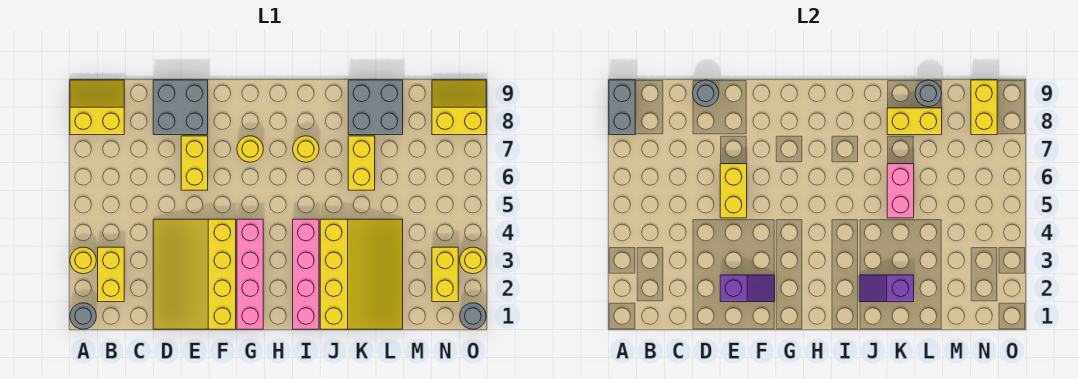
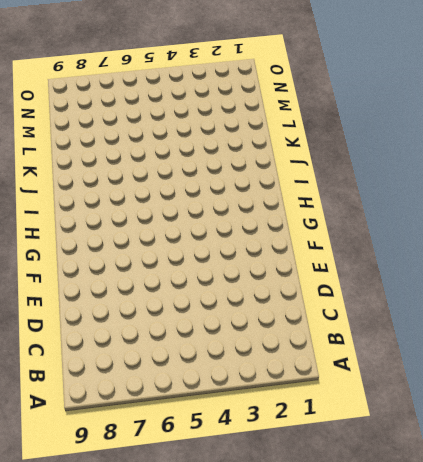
none -> grey 1x1 round brick [70,303,96,329]
none -> yellow 1x1 round brick [70,247,96,274]
none -> yellow 2x2 slope [70,80,124,135]

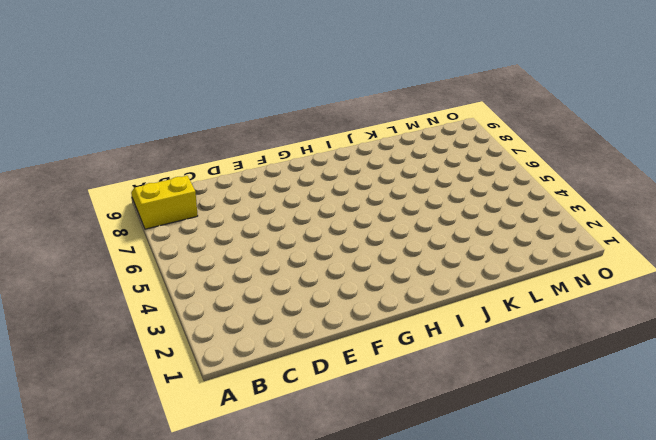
none -> grey 1x1 round brick [70,303,96,329]
none -> yellow 1x1 round brick [70,247,96,274]
none -> yellow 1x2 brick [98,247,124,302]

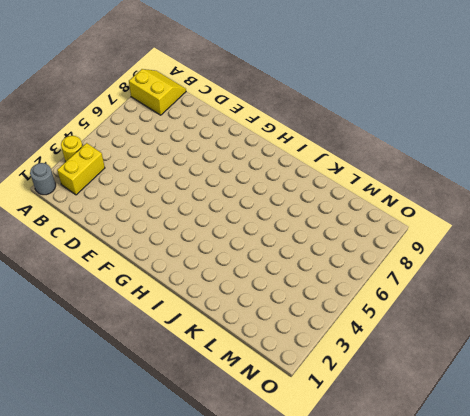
none -> yellow 3x4 slope [153,219,236,329]
none -> grey 2x2 brick [153,80,208,135]
none -> yellow 1x2 brick [181,136,208,190]

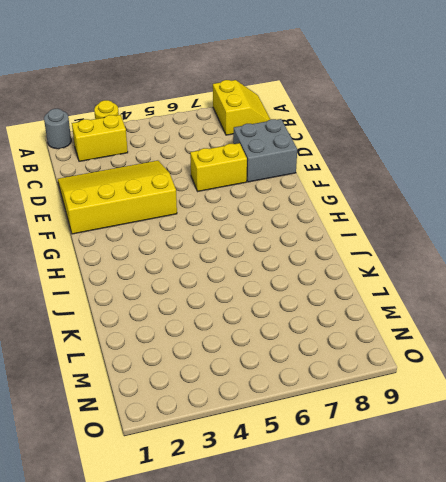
none -> pink 1x4 brick [237,219,263,329]
none -> yellow 1x1 round brick [237,136,263,162]
none -> pink 1x4 brick [293,219,319,329]

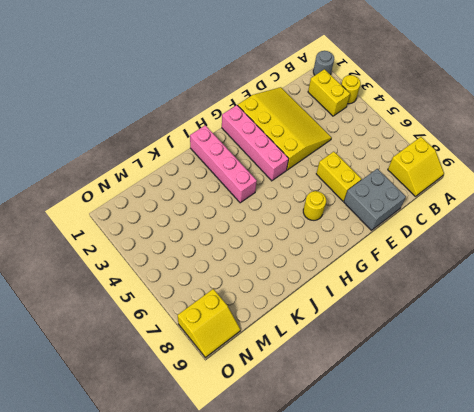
none -> yellow 1x1 round brick [293,136,319,162]
none -> yellow 3x4 slope [320,219,403,329]
none -> yellow 1x2 brick [348,136,375,190]

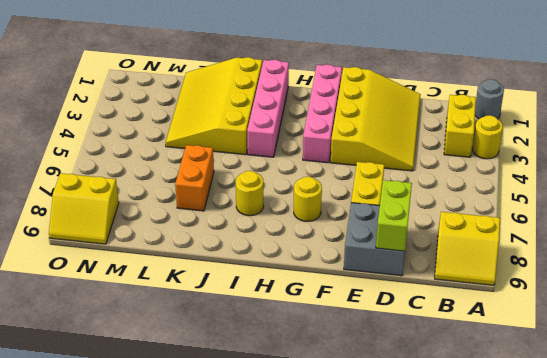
lime 1x2 brick [376,180,412,251] -> grey 1x1 round brick [693,80,719,107]
orange 1x2 brick [175,145,214,211] -> yellow 1x2 brick [348,136,375,190]
none -> grey 2x2 brick [348,80,403,135]
none -> yellow 1x2 brick [432,247,458,302]
none -> grey 1x1 round brick [460,303,486,329]

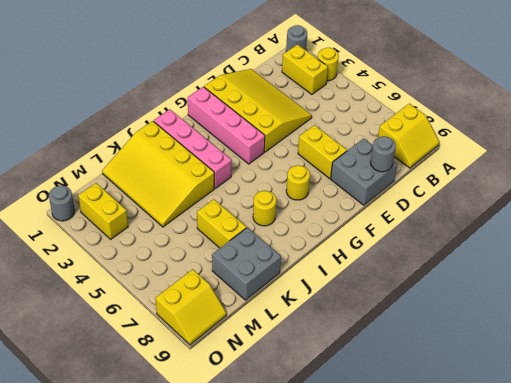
none -> yellow 1x1 round brick [460,247,486,274]
none -> grey 1x2 brick [609,80,635,135]
none -> purple 1x2 slope [720,275,775,302]

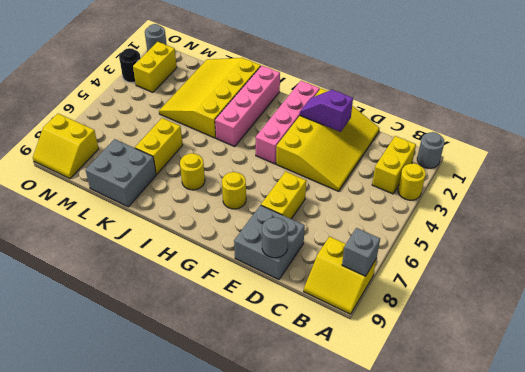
grey 1x1 brick [342,228,380,276] -> grey 1x2 brick [609,80,635,135]
black 1x1 round brick [119,48,141,82] -> yellow 1x1 round brick [460,247,486,274]
none -> yellow 1x2 brick [720,164,747,218]
none -> purple 1x2 slope [859,275,914,302]
none -> pink 1x2 brick [887,164,914,218]

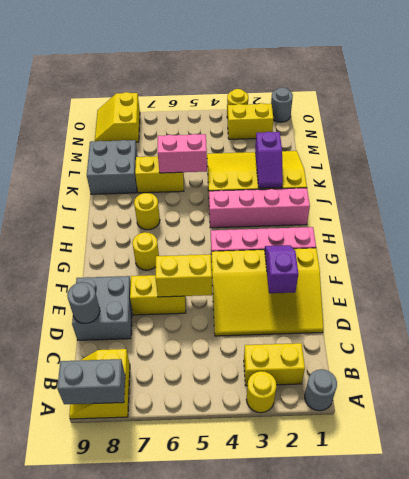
none -> yellow 1x2 brick [887,108,942,135]
none -> grey 1x1 round brick [915,80,942,107]
none -> yellow 1x2 brick [971,80,997,135]

